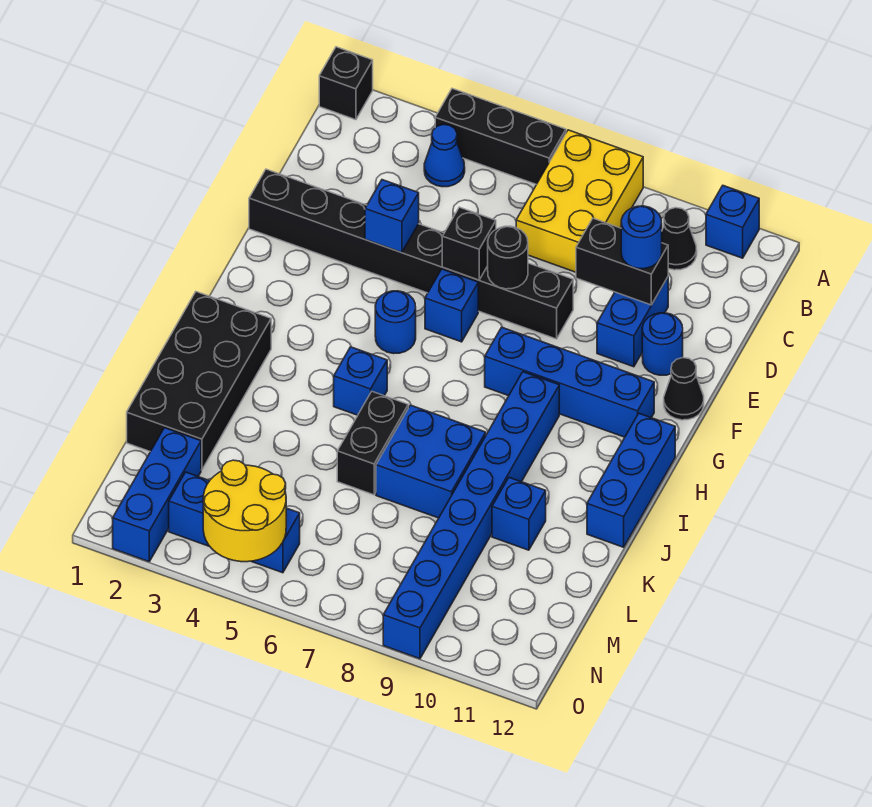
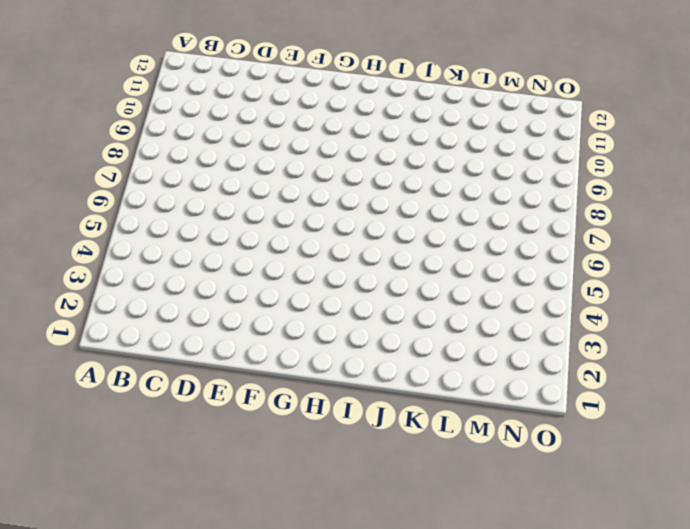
none -> black 1x1 brick [319,47,373,120]
none -> black 1x3 brick [435,88,566,184]
none -> yellow 2x3 brick [516,130,643,272]

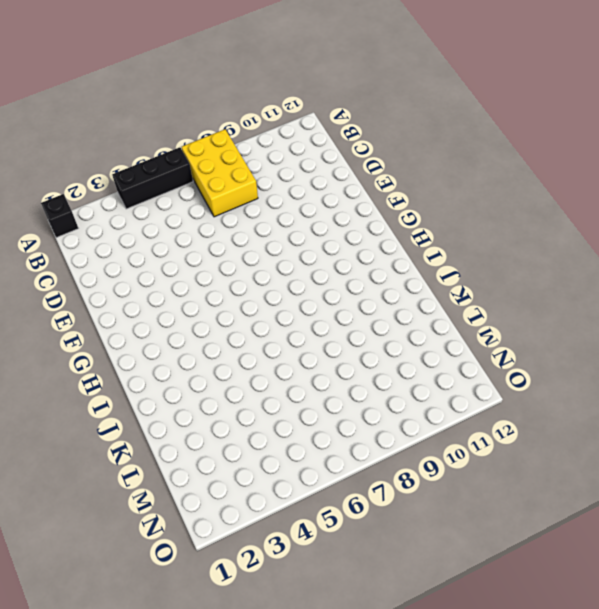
none -> blue 1x1 brick [706,186,759,258]
none -> blue 1x1 cone [424,125,465,187]
none -> black 1x1 cone [662,208,697,270]

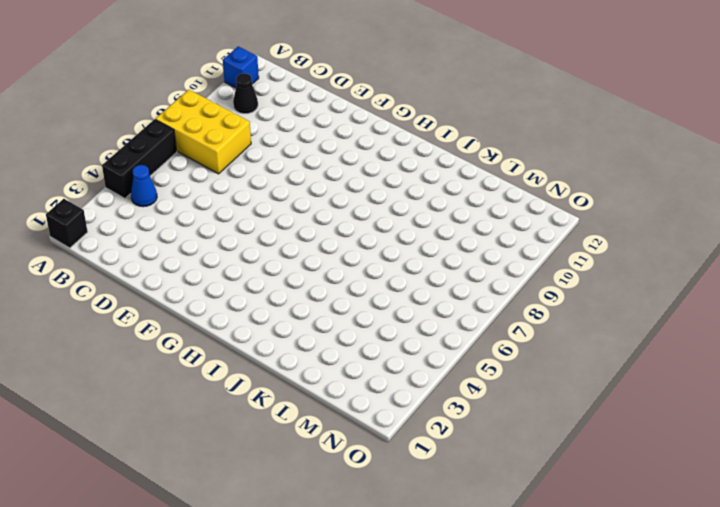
none -> blue 1x2 brick [597,277,668,367]
none -> black 1x8 brick [249,169,573,339]
none -> blue 1x1 round brick [642,313,683,375]

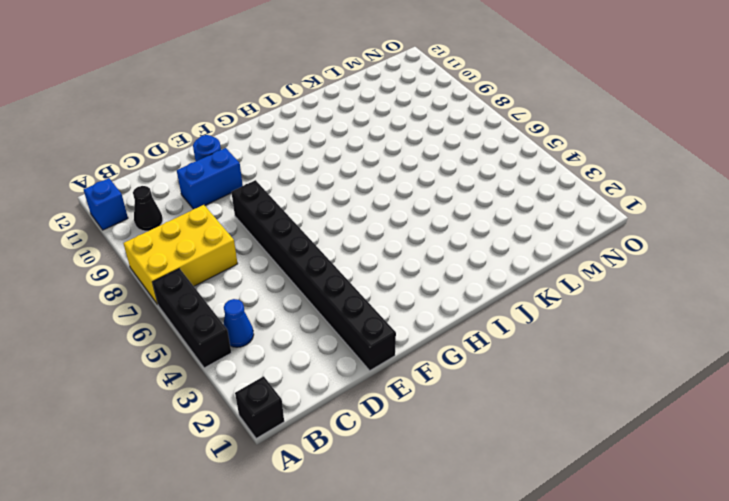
none -> blue 1x1 brick [425,269,478,342]
none -> black 1x1 cone [664,358,704,420]
none -> blue 1x1 round brick [375,291,416,354]

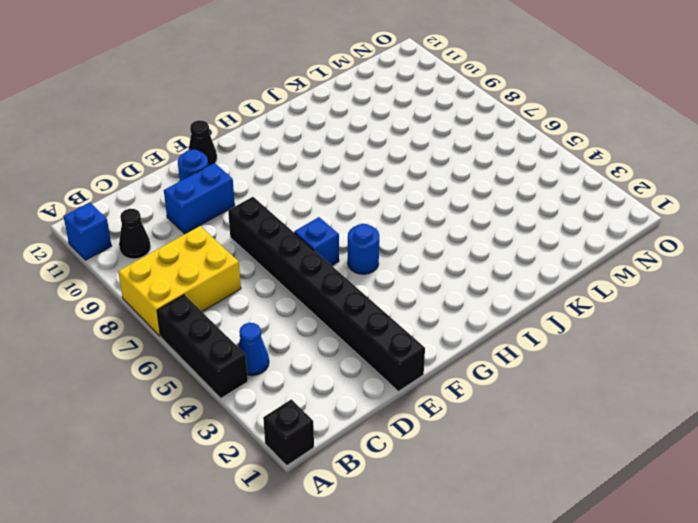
none -> blue 1x4 brick [485,327,654,437]
none -> blue 1x8 brick [383,372,559,659]
none -> blue 1x3 brick [587,413,675,547]

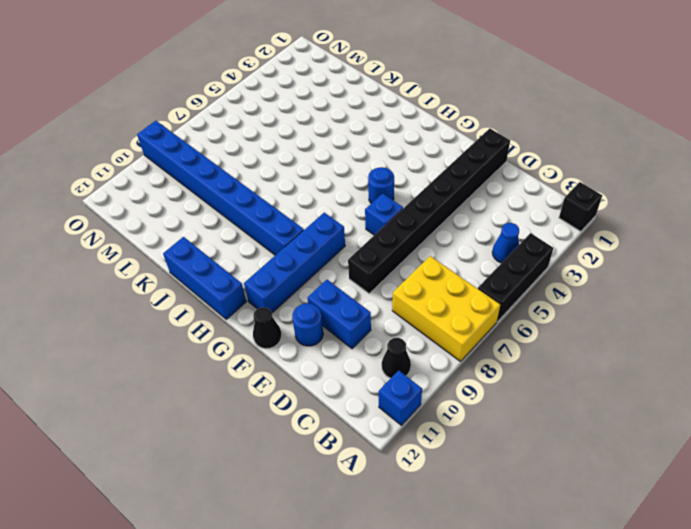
none -> black 2x4 brick [127,292,271,470]
none -> blue 1x1 brick [334,347,387,415]
none -> black 1x2 brick [337,392,408,495]

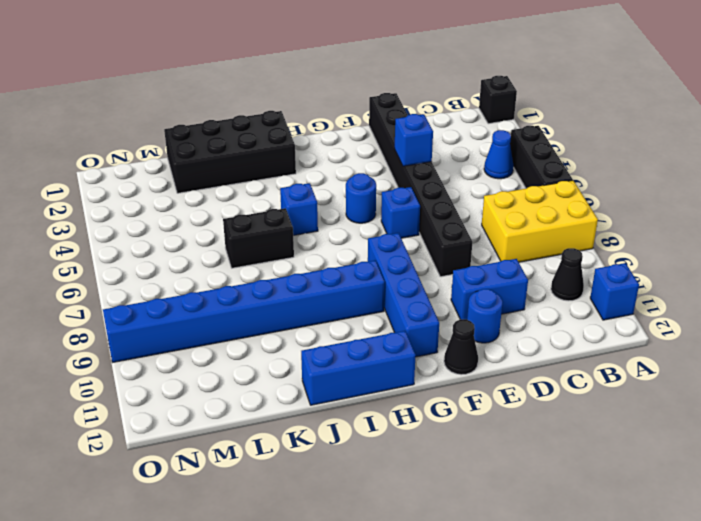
none -> blue 2x2 brick [376,405,486,518]
none -> blue 1x1 brick [492,478,546,550]
none -> blue 1x3 brick [113,428,201,562]

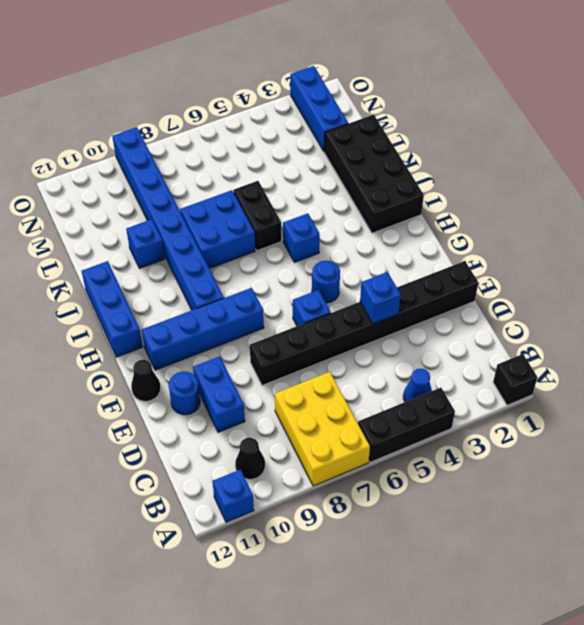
none -> blue 1x3 brick [169,472,300,573]
none -> black 1x2 brick [576,218,668,305]
none -> black 1x1 brick [442,207,496,280]

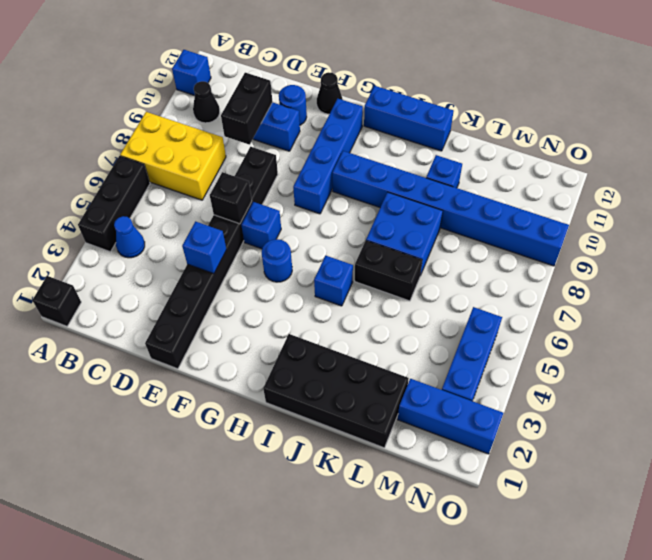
none -> black 1x1 round brick [488,226,528,289]
none -> yellow 2x2 round brick [203,460,286,562]
none -> blue 1x1 round brick [621,206,662,269]

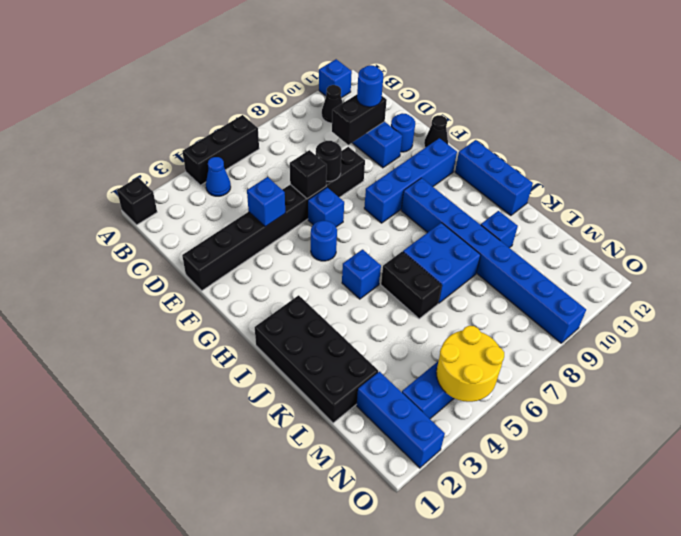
none -> yellow 2x3 brick [516,130,643,272]

